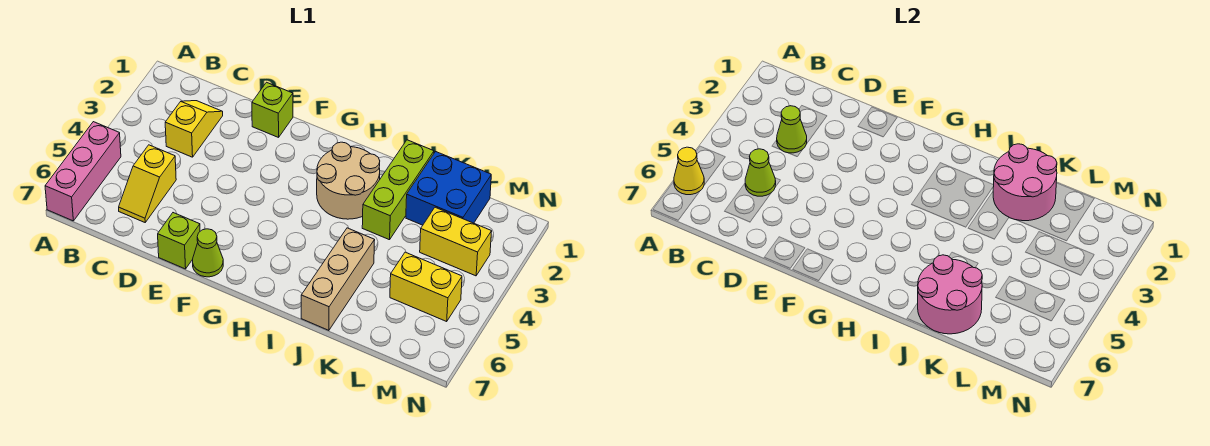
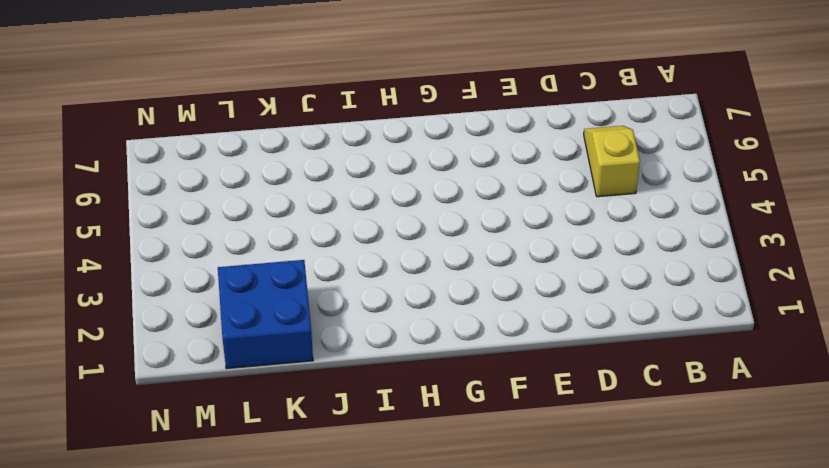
none -> pink 1x3 brick [45,122,121,221]
none -> yellow 1x2 slope [165,101,223,157]
none -> lime 1x1 brick [252,82,293,137]

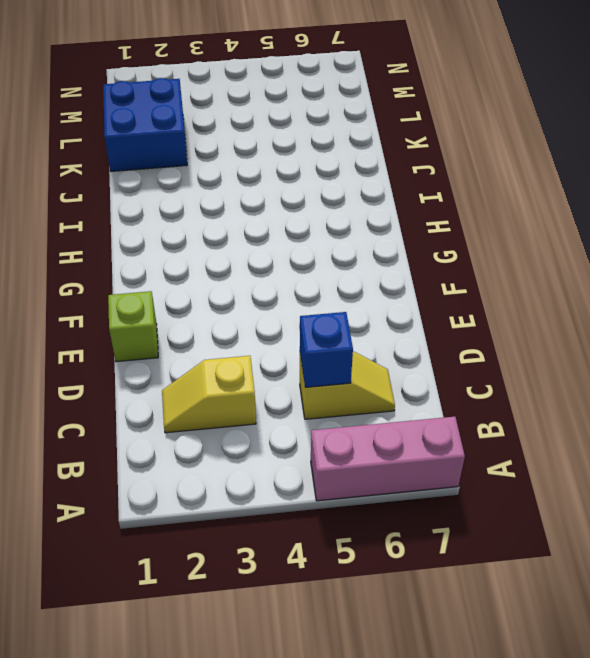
blue 1x1 brick [300,312,353,387] -> lime 1x1 cone [745,149,776,196]
none -> lime 1x1 brick [158,213,200,269]
none -> lime 1x1 cone [193,229,223,277]
none -> tan 2x2 round brick [317,142,380,219]

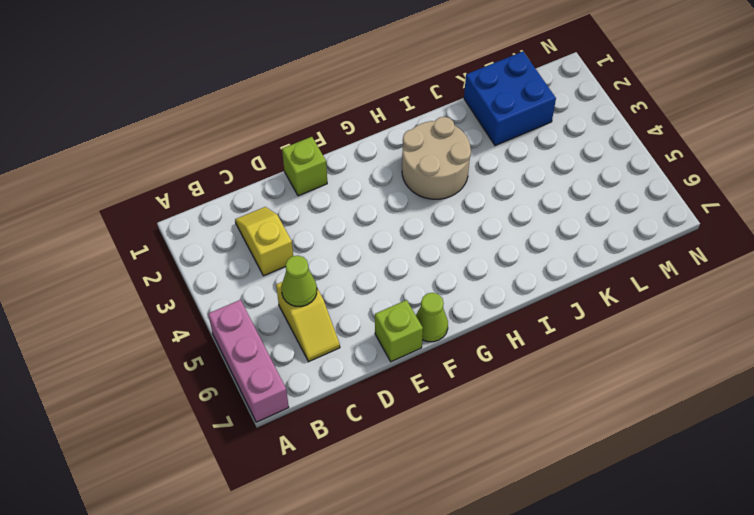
none -> lime 1x3 brick [362,140,434,240]
none -> tan 1x3 brick [301,228,375,330]
none -> yellow 1x2 brick [420,207,492,276]

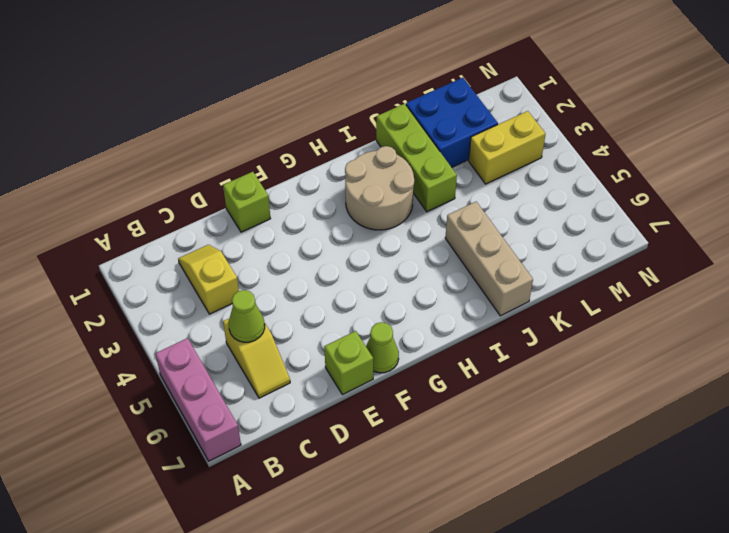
none -> yellow 1x2 brick [390,252,462,321]
none -> yellow 1x1 cone [674,147,704,195]
none -> lime 1x1 cone [777,106,807,153]

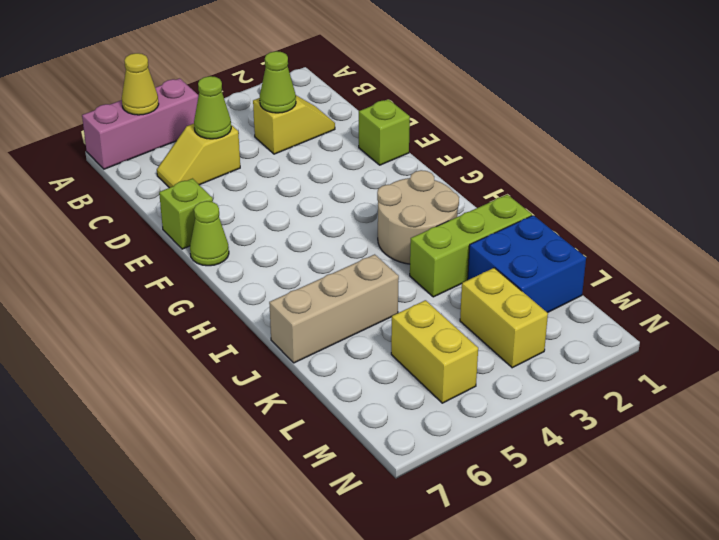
none -> pink 2x2 round brick [993,144,1057,221]
none -> pink 2x2 round brick [918,255,982,334]

